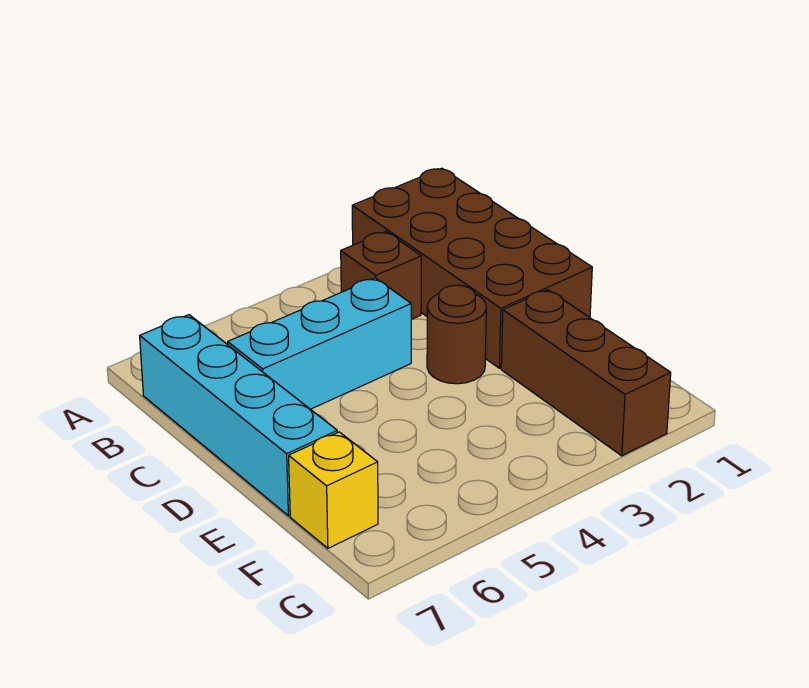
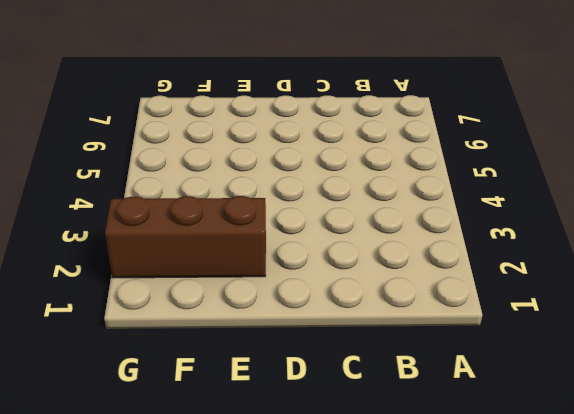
none -> brown 2x4 brick [352,168,592,368]
none -> brown 1x1 brick [341,232,421,319]

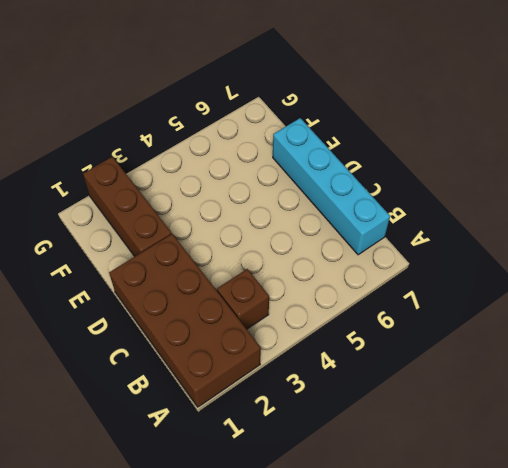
none -> cyan 1x3 brick [228,278,411,409]
none -> brown 1x1 round brick [427,285,486,384]

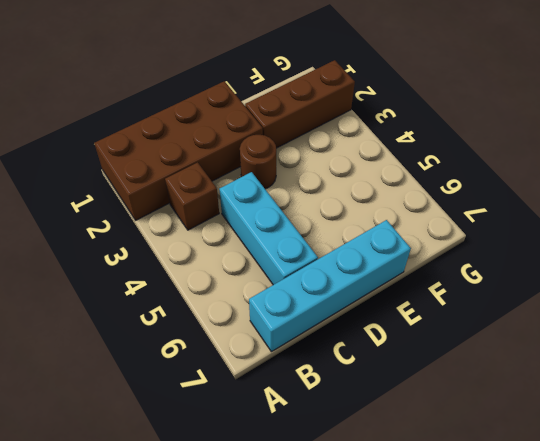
none -> yellow 1x1 brick [289,432,378,548]

